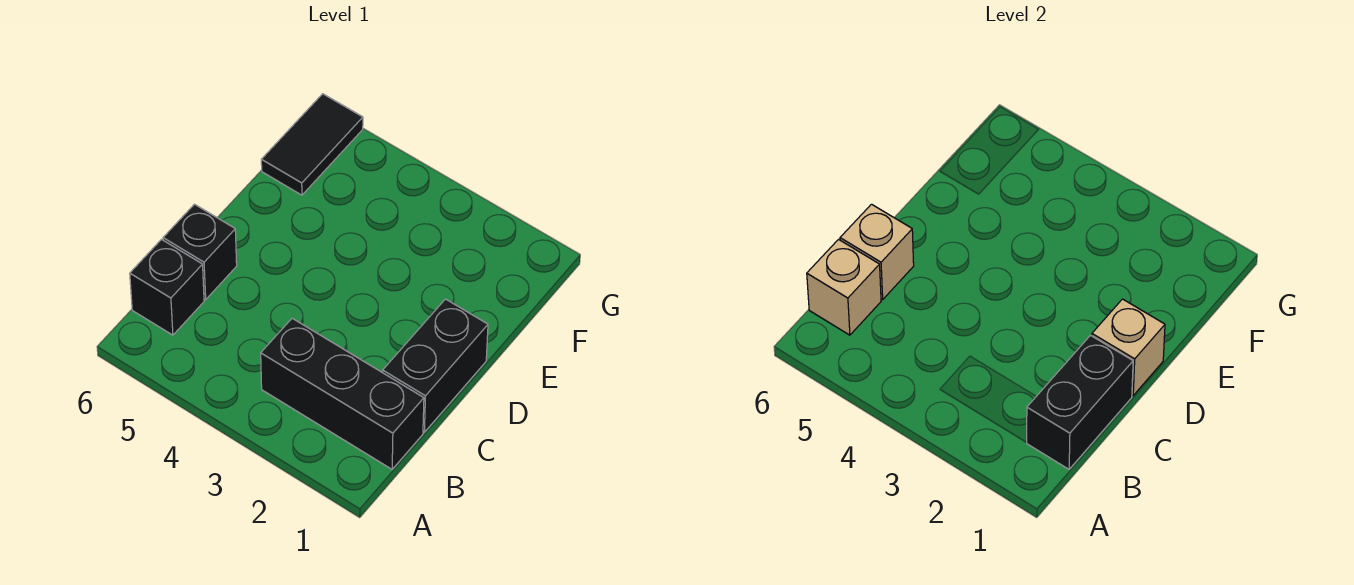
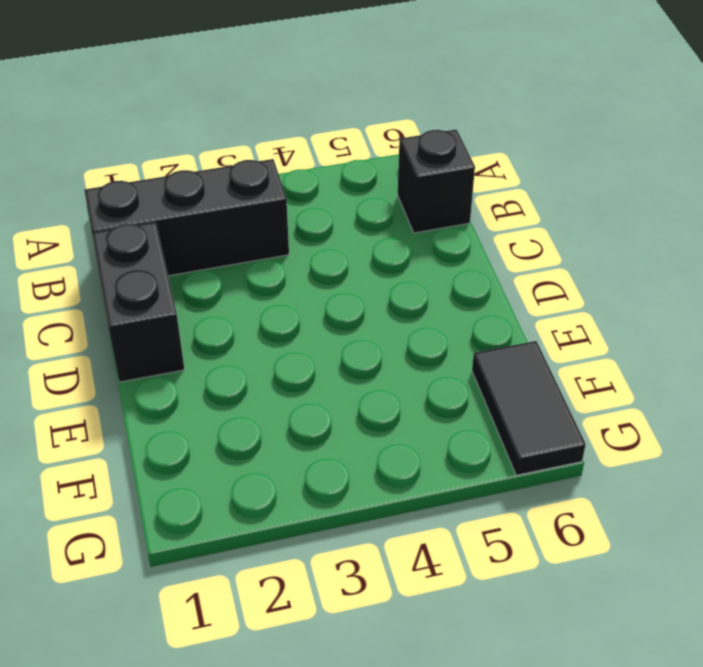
none -> black 1x1 brick [163,204,237,299]
none -> black 1x2 brick [1026,335,1133,469]

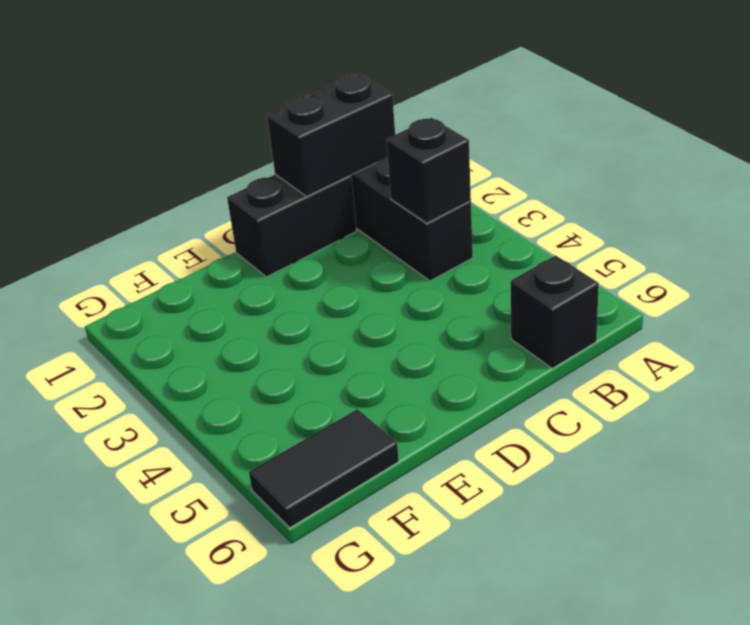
black 1x1 brick [386,118,471,223] -> black 1x1 brick moved to [163,204,237,299]
none -> tan 1x1 brick [807,240,881,335]
none -> tan 1x1 brick [840,204,914,299]

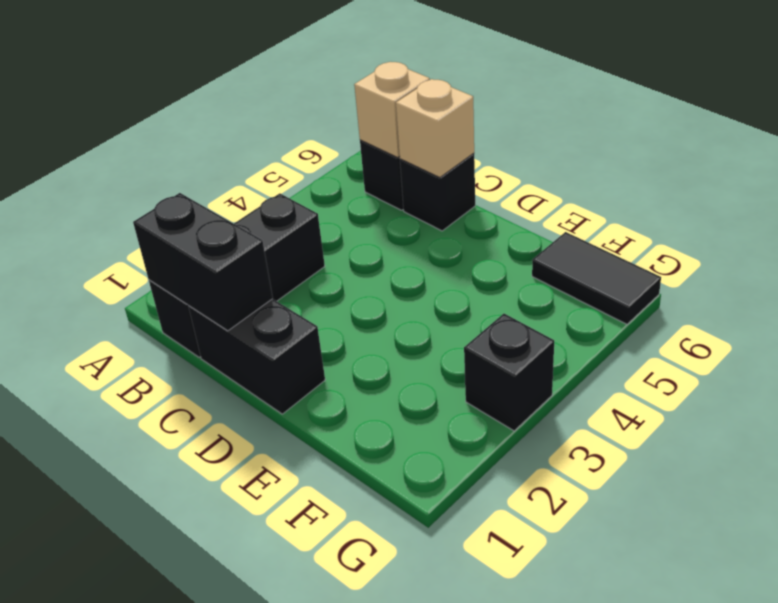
black 1x1 brick [464,314,554,431] -> none
none -> tan 1x1 brick [1092,299,1165,395]

